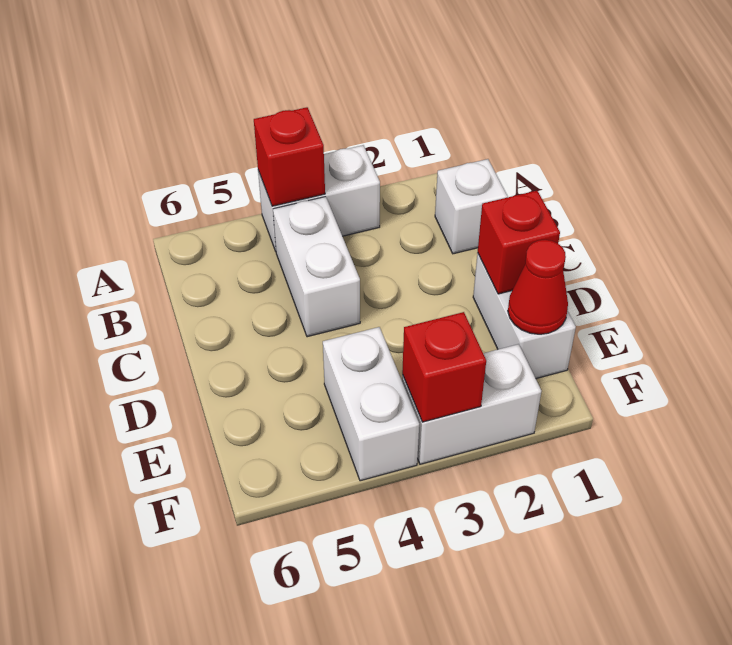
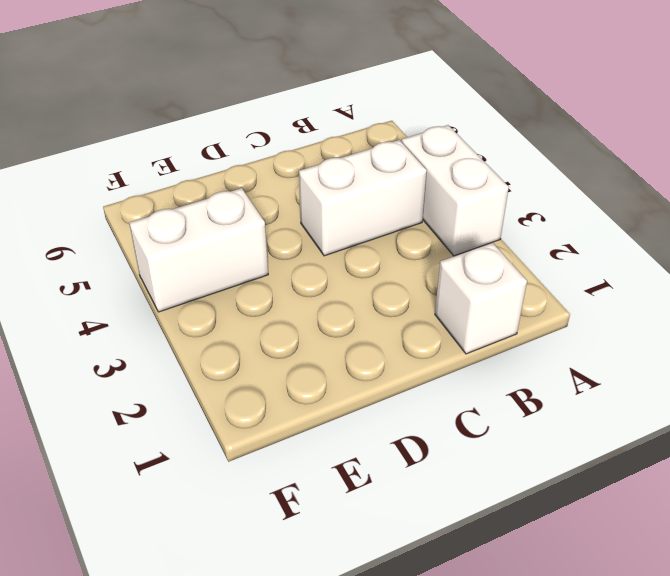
none -> white 1x2 brick [473,253,576,379]
none -> white 1x2 brick [402,344,541,464]

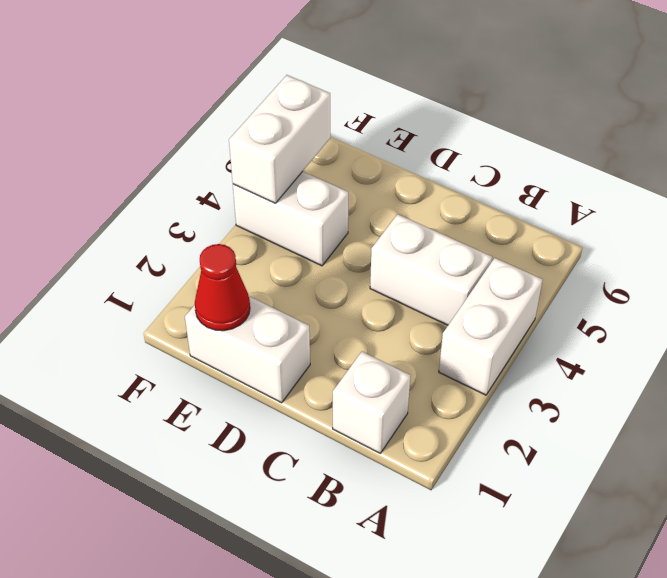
white 1x2 brick [229,75,330,203] -> white 1x2 brick moved to [402,344,541,464]
none -> red 1x1 brick [254,107,325,206]
none -> red 1x1 brick [478,191,560,294]

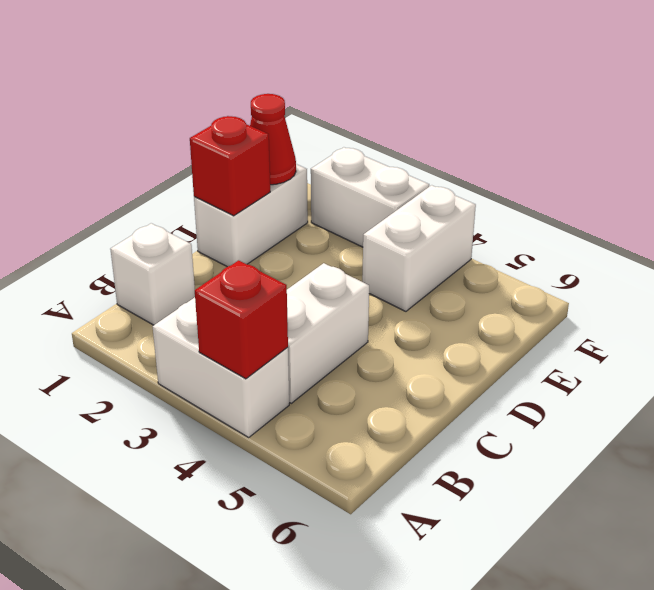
none -> red 1x1 brick [402,312,486,422]

